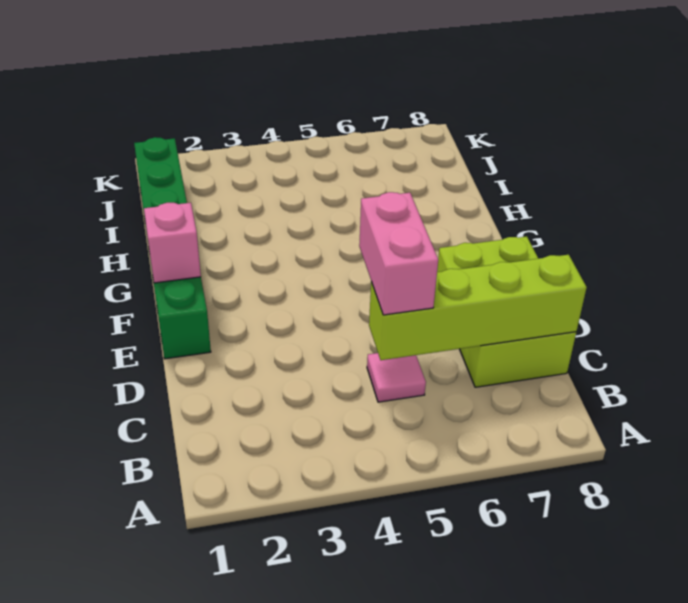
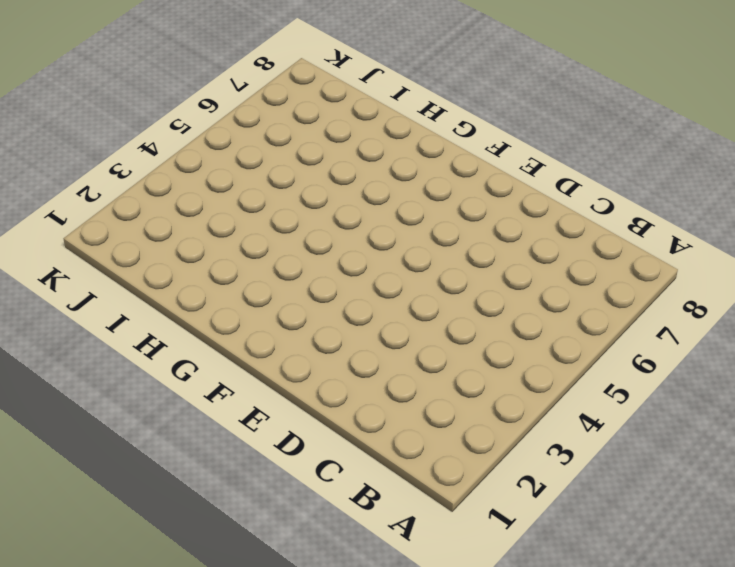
none -> pink 1x1 tile [367,353,426,402]
none -> lime 2x3 brick [437,237,576,387]

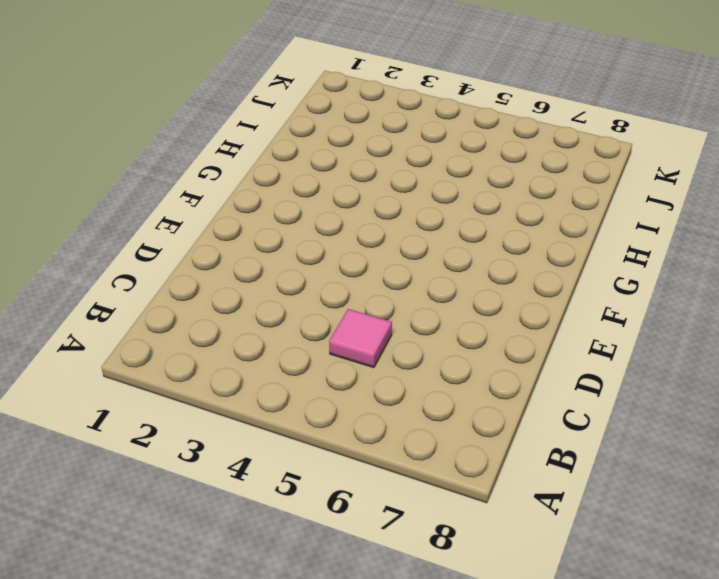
none -> lime 2x3 brick [437,237,576,387]
none -> green 1x6 brick [134,137,211,359]

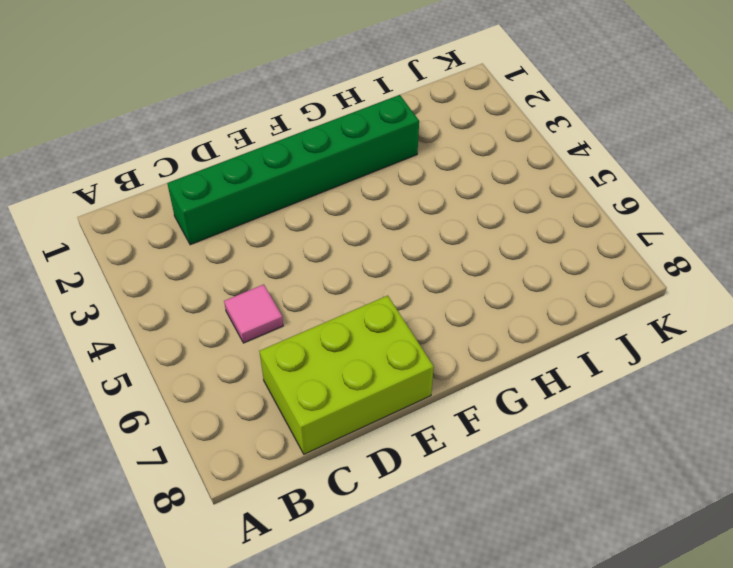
green 1x6 brick [167,95,419,245] -> green 1x6 brick moved to [134,137,211,359]
none -> lime 1x4 brick [369,255,587,360]
none -> pink 1x1 brick [144,203,201,283]

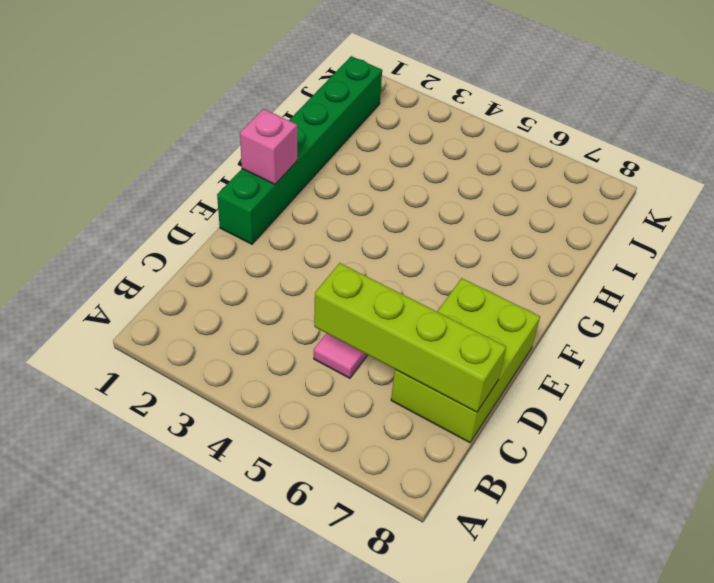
none -> pink 1x2 brick [359,192,438,315]

